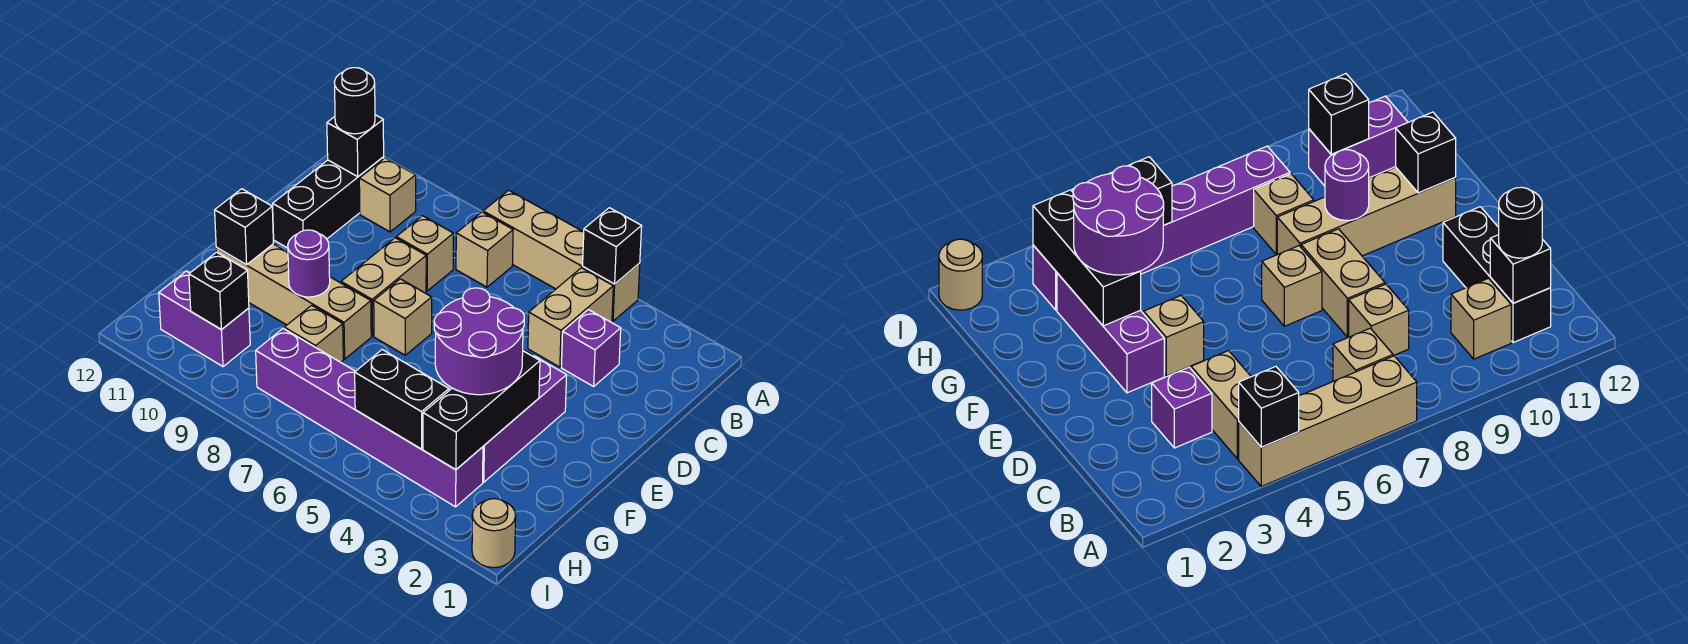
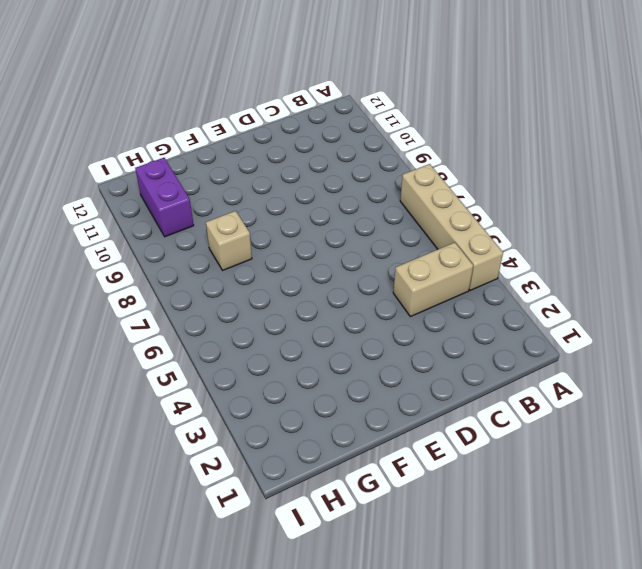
none -> tan 1x1 brick [456,212,513,287]
none -> tan 1x1 brick [359,158,416,232]
none -> black 1x3 brick [273,157,384,248]

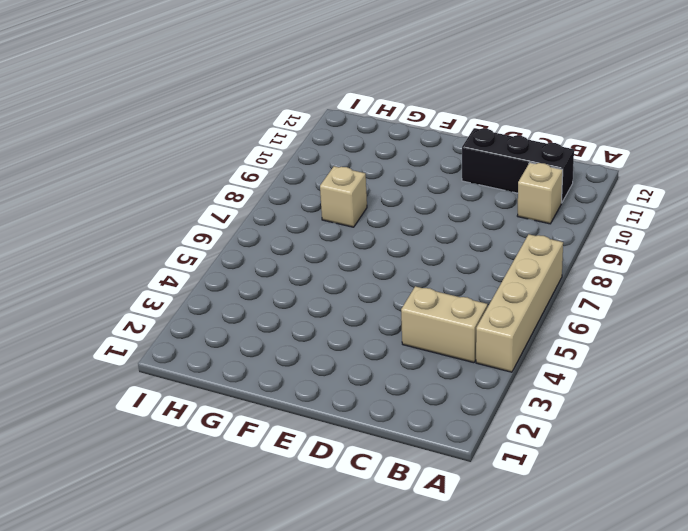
none -> tan 1x1 brick [456,212,513,287]
none -> purple 1x1 brick [561,310,621,386]
none -> tan 1x1 brick [396,216,453,291]

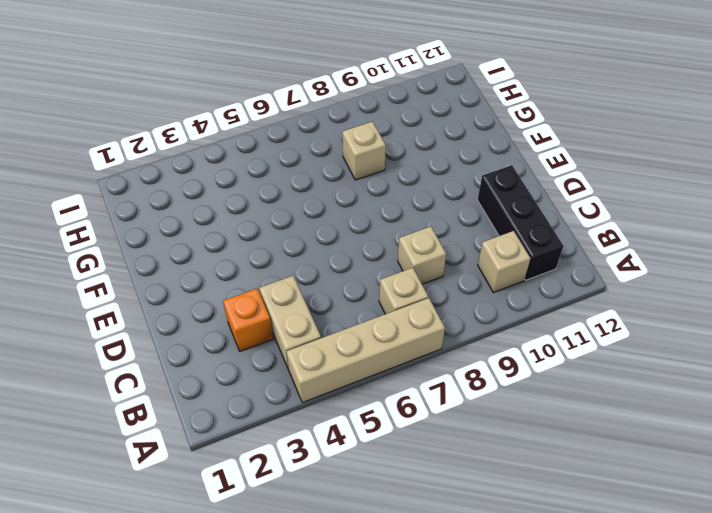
orange 1x1 brick [223,289,273,351] -> purple 1x1 brick [561,310,621,386]
none -> tan 1x2 brick [341,238,426,336]
none -> purple 1x3 brick [483,356,567,482]
none -> tan 1x1 brick [1144,296,1204,376]

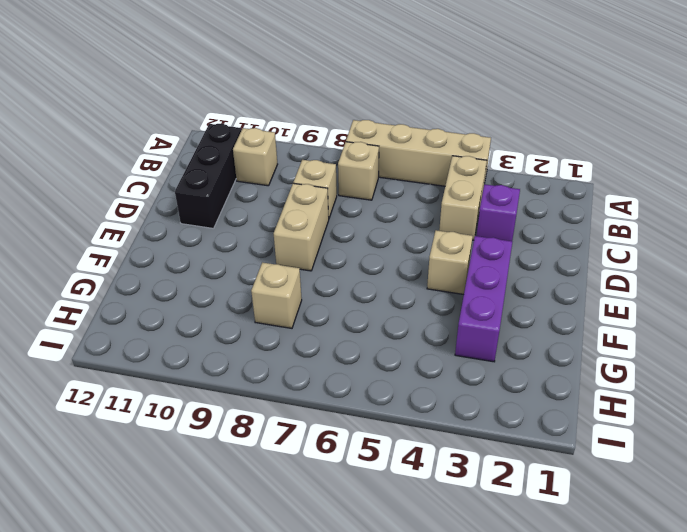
none -> tan 1x1 brick [374,279,432,355]
none -> tan 1x4 brick [216,244,371,359]
none -> purple 1x6 brick [256,329,483,507]

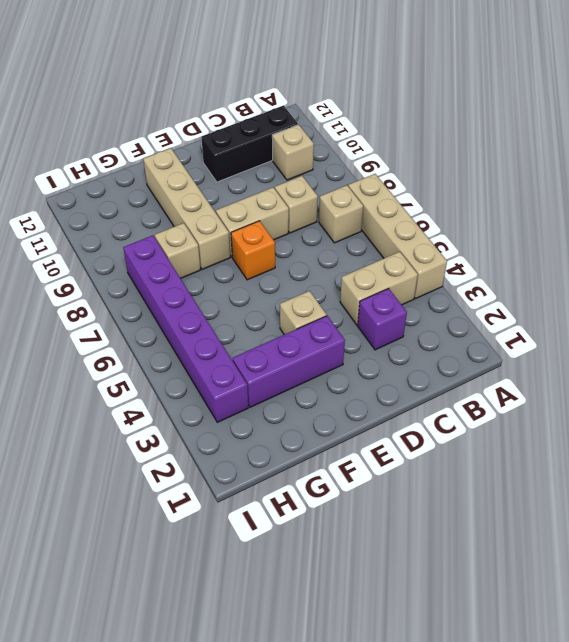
orange 1x1 brick [231,221,275,280] -> tan 1x1 brick [374,279,432,355]
none -> purple 1x2 brick [159,271,250,367]
none -> tan 1x1 round brick [472,499,516,568]
none -> black 1x1 brick [583,208,642,284]

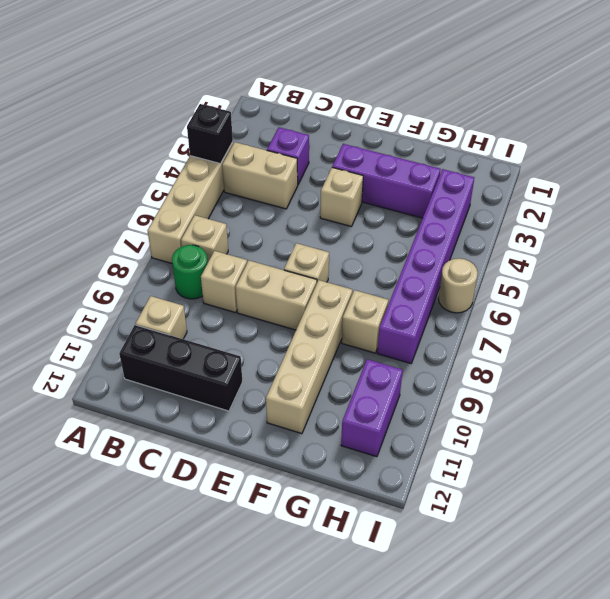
green 1x1 round brick [172,245,208,299] -> none
tan 1x1 round brick [438,259,478,313] -> tan 1x1 round brick moved to [472,499,516,568]
none -> black 1x1 brick [327,115,384,177]
none -> black 1x3 brick [423,351,540,470]
none -> purple 1x1 round brick [288,230,330,297]

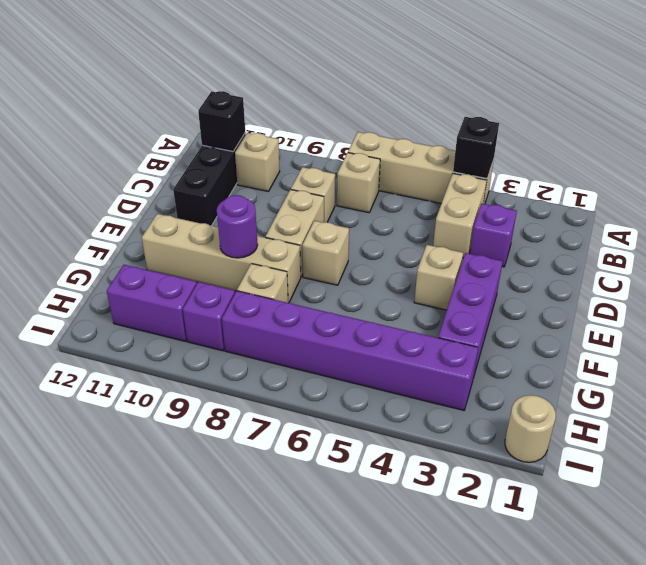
purple 1x1 brick [183,282,235,351] -> none
none -> black 1x3 brick [423,351,540,470]
none -> black 1x1 brick [215,189,273,265]
none -> black 1x2 brick [355,350,449,449]

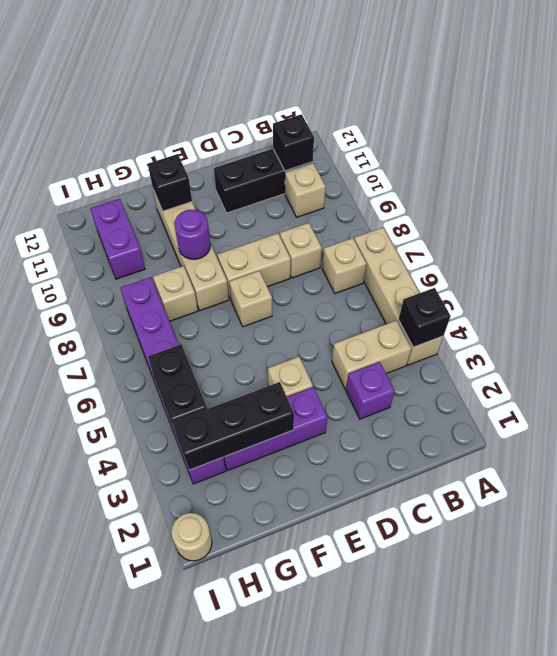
none -> black 1x1 brick [189,252,249,329]
none -> black 1x1 round brick [335,68,375,134]
none -> purple 2x2 round brick [434,288,524,395]

